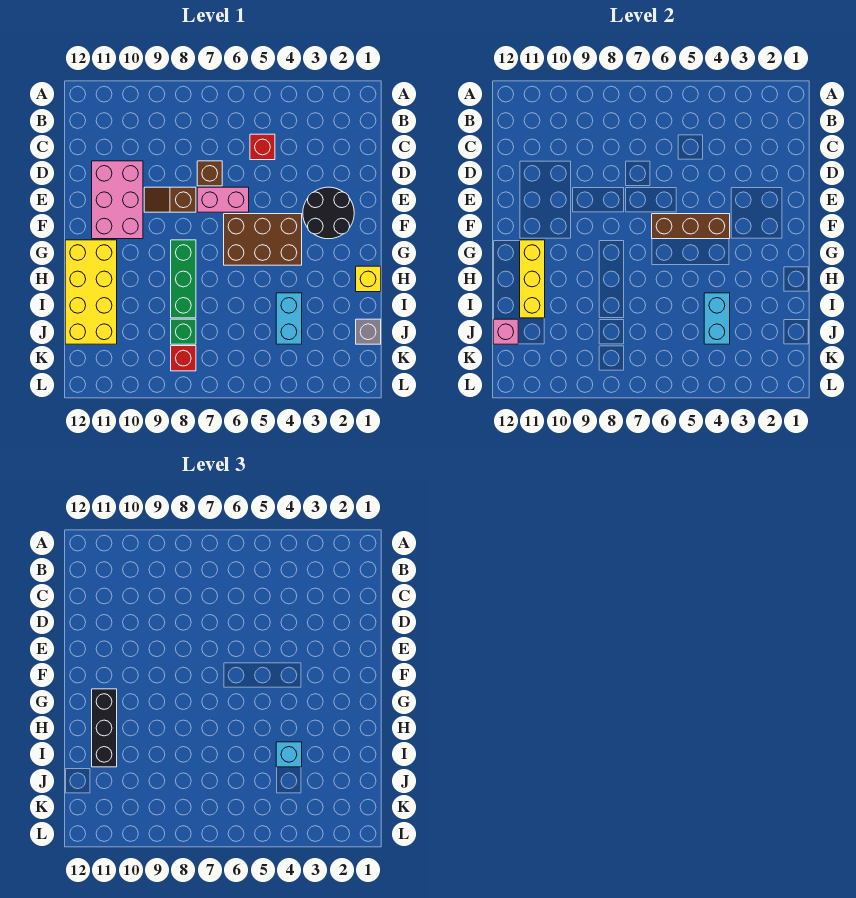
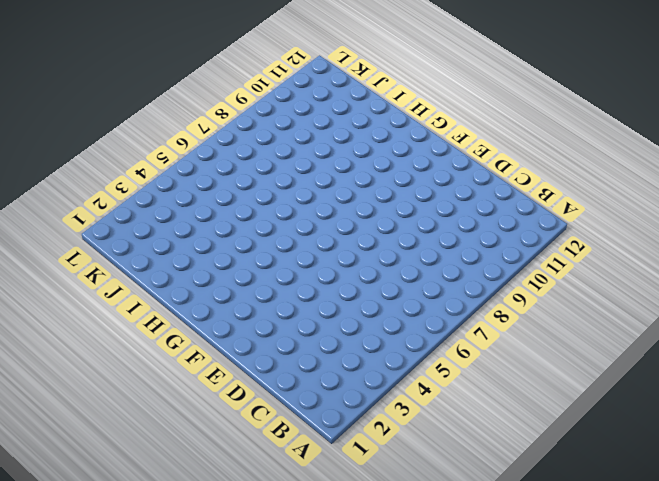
none -> red 1x1 brick [250,134,275,160]
none -> brown 1x1 brick [197,161,222,186]
none -> pink 2x3 brick [92,161,143,239]

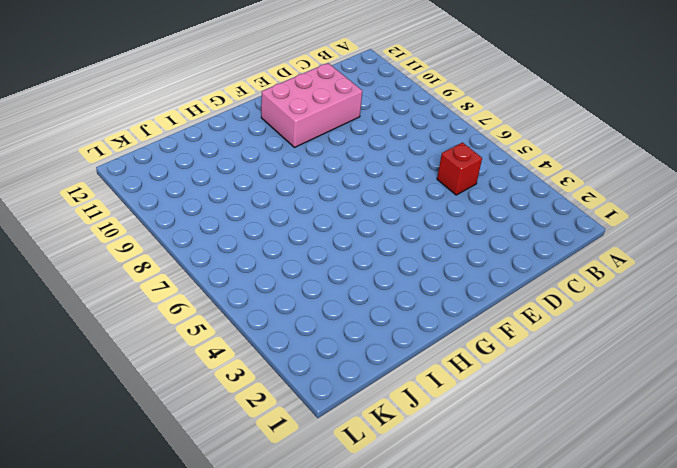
none -> brown 1x1 brick [197,161,222,186]
none -> black 2x2 round brick [303,187,354,239]
none -> pink 1x2 brick [197,187,249,212]

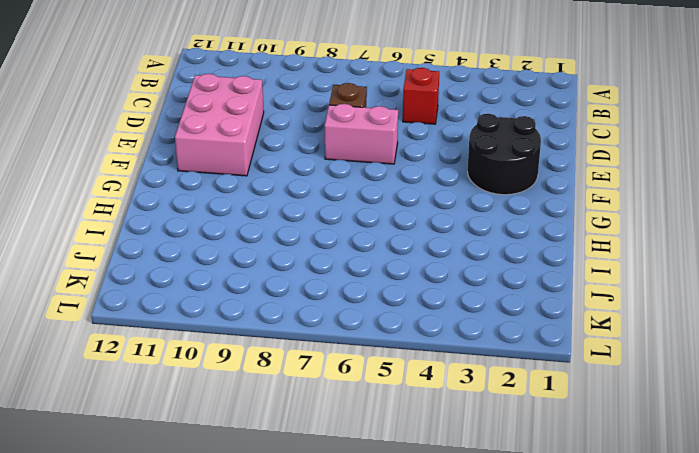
none -> brown 1x2 slope [144,187,196,212]
none -> brown 2x3 brick [224,214,302,265]
none -> green 1x3 brick [171,240,196,318]

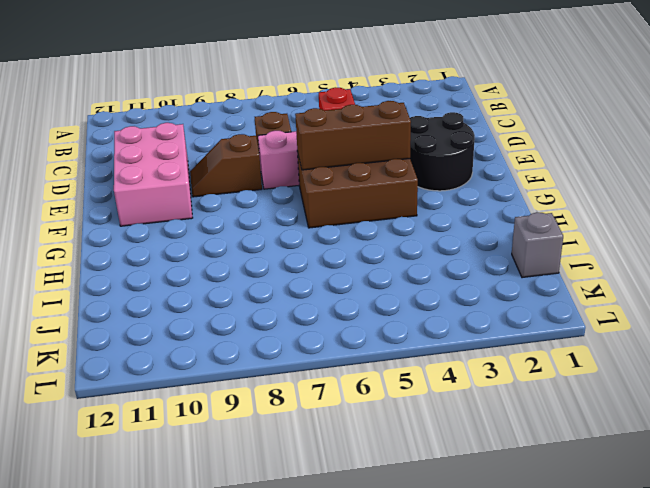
none -> green 1x3 brick [171,240,196,318]
none -> yellow 2x4 brick [65,240,117,344]
none -> yellow 1x1 brick [356,266,381,292]

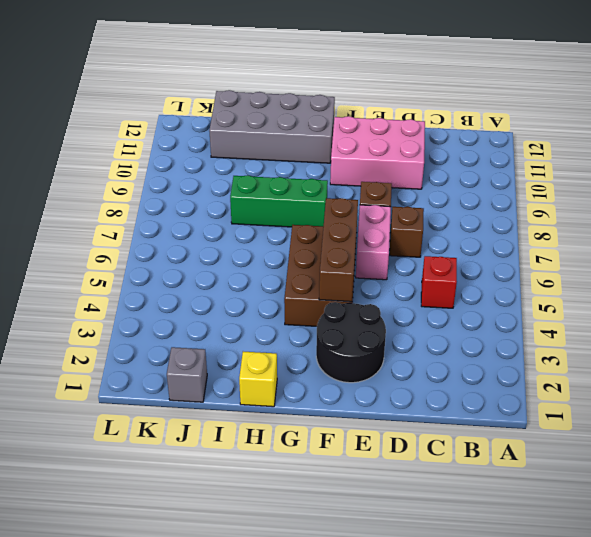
grey 2x4 brick [209,90,335,163] -> yellow 2x4 brick [65,240,117,344]
none -> cyan 1x2 brick [276,293,302,344]
none -> green 1x1 brick [171,319,196,344]
none -> red 1x1 brick [171,346,196,371]

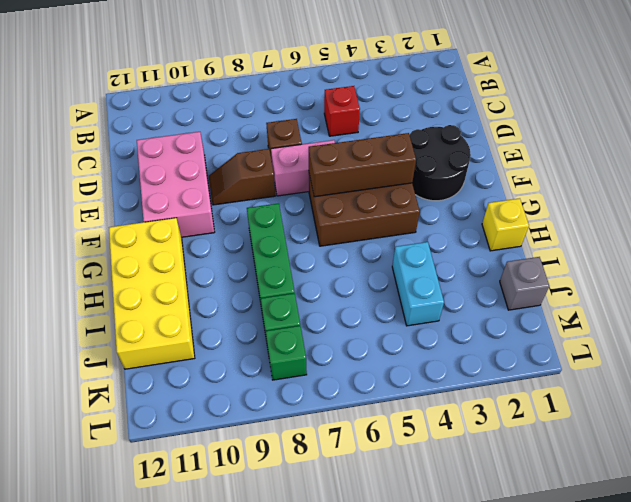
green 1x1 brick [266,326,307,380] -> red 1x1 brick [171,346,196,371]
none -> yellow 1x3 brick [520,240,545,318]
none -> cyan 1x2 brick [704,293,730,344]
none -> pink 1x1 brick [493,319,518,344]

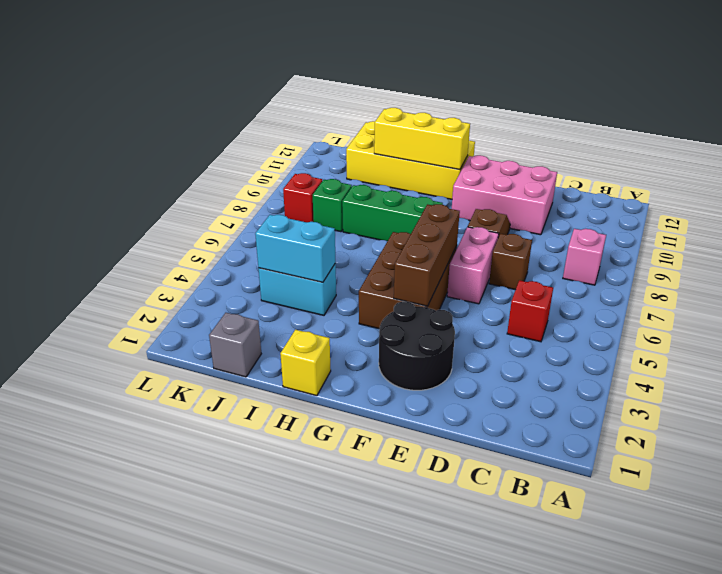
pink 1x1 brick [563,229,606,285] -> pink 1x1 brick moved to [493,319,518,344]
none -> black 1x3 brick [92,689,117,767]
none -> cyan 1x1 brick [276,742,302,767]

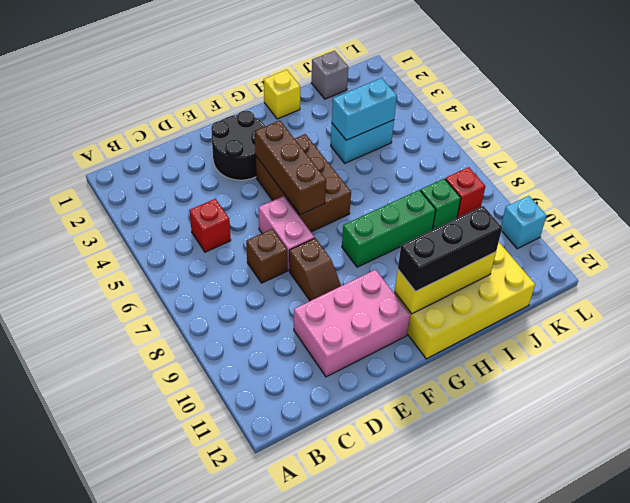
cyan 1x1 brick [501,196,547,249] -> cyan 1x1 brick moved to [276,742,302,767]
none -> pink 1x1 brick [493,319,518,344]

